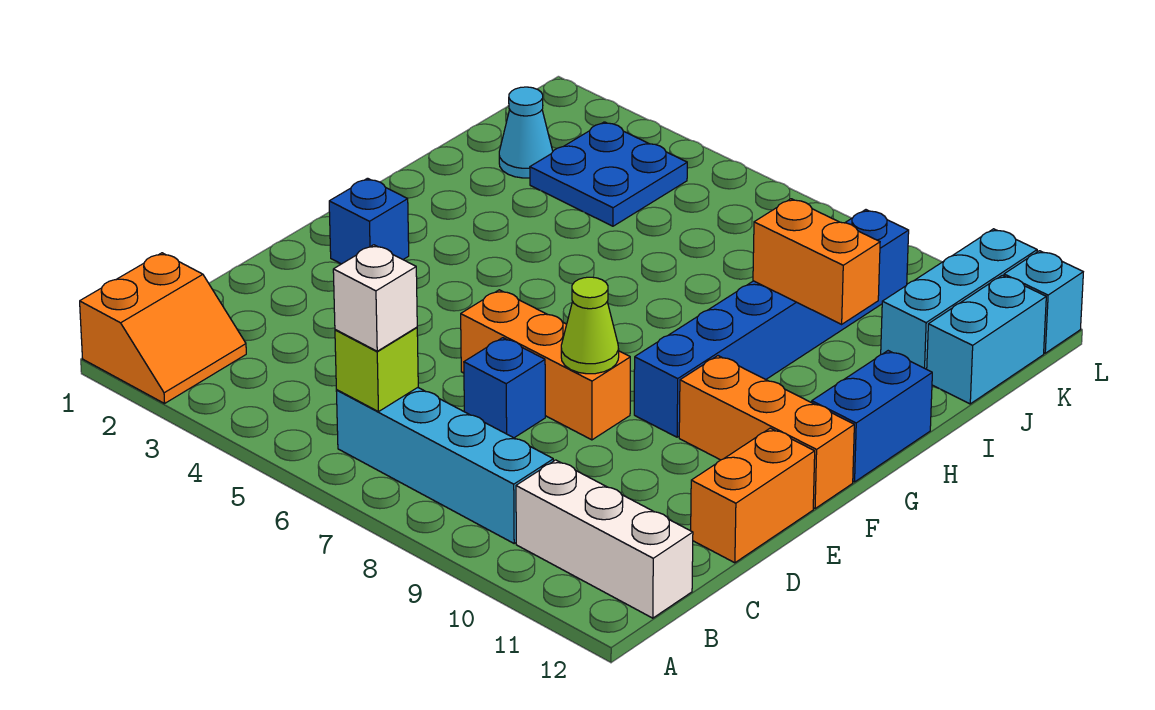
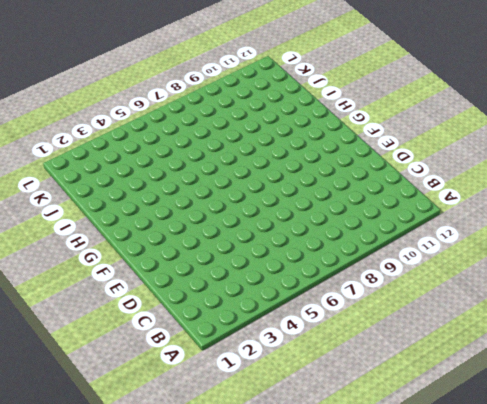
none -> orange 2x2 slope [80,253,246,404]
none -> cyan 1x4 brick [336,388,554,543]
none -> white 1x3 brick [516,460,693,618]

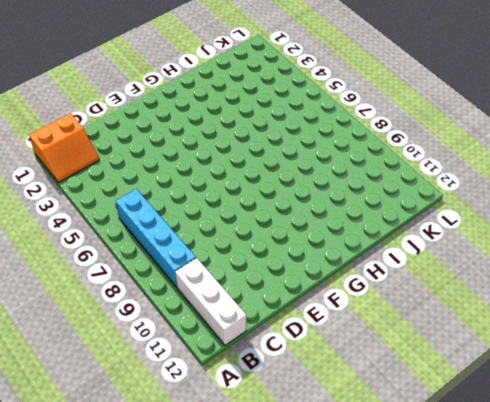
none -> blue 1x1 brick [464,338,545,438]
none -> orange 1x2 brick [691,428,815,563]
none -> orange 1x3 brick [461,290,630,440]

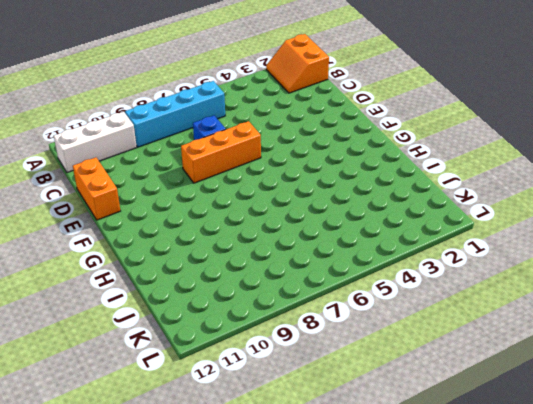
none -> blue 1x1 brick [329,178,409,264]
none -> blue 1x6 brick [634,210,909,437]
none -> orange 1x3 brick [679,356,854,509]

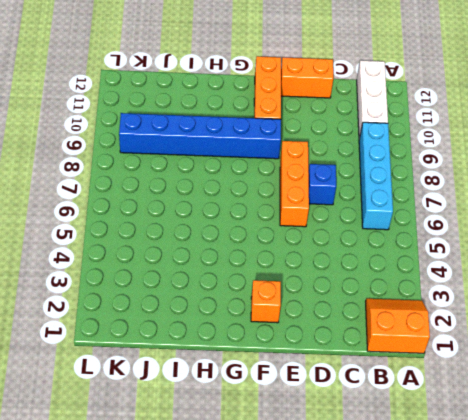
orange 1x1 brick [251,280,281,323] -> blue 1x1 brick [329,178,409,264]
none -> blue 1x2 brick [812,351,932,482]
none -> cyan 1x1 cone [499,87,553,178]
none -> blue 2x2 plate [530,122,687,226]

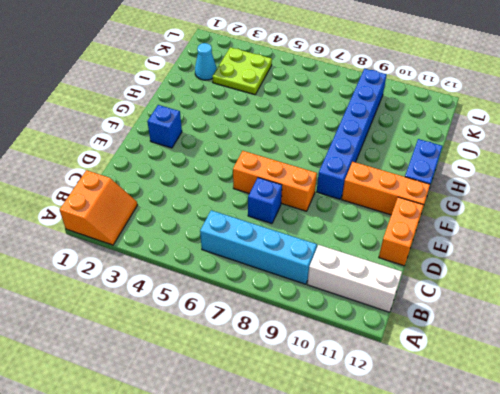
lime 2x2 plate [213,47,272,95] -> blue 2x2 plate [530,122,687,226]
none -> cyan 1x3 brick [881,229,1037,369]
none -> cyan 1x2 brick [927,275,1046,404]
none -> cyan 1x1 brick [1004,251,1083,353]

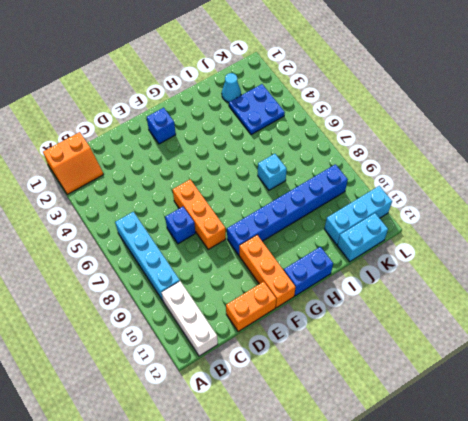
cyan 1x1 brick [258,154,287,190] -> cyan 1x1 brick moved to [1004,251,1083,353]
none -> lime 1x1 brick [335,327,418,412]
none -> lime 1x1 cone [561,277,619,374]
none -> orange 1x2 brick [753,199,880,324]

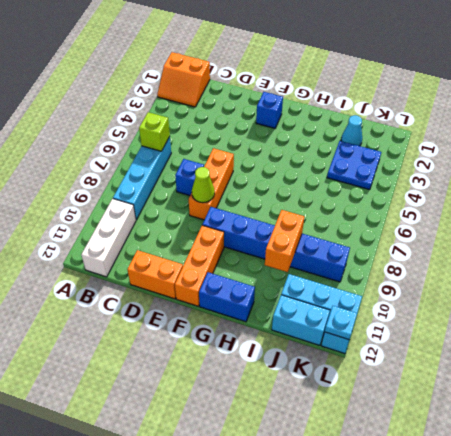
cyan 1x1 plate [325,306,357,340] -> none
none -> white 1x1 brick [333,245,417,351]

